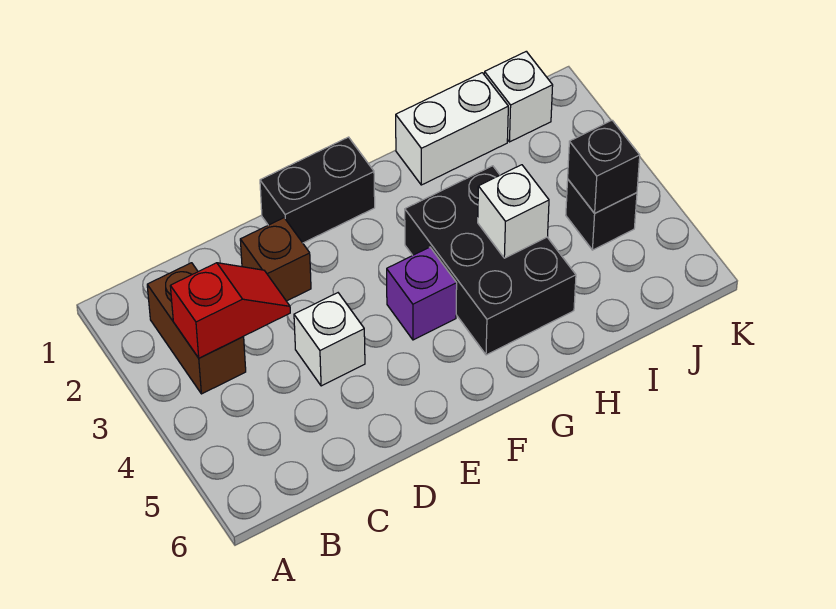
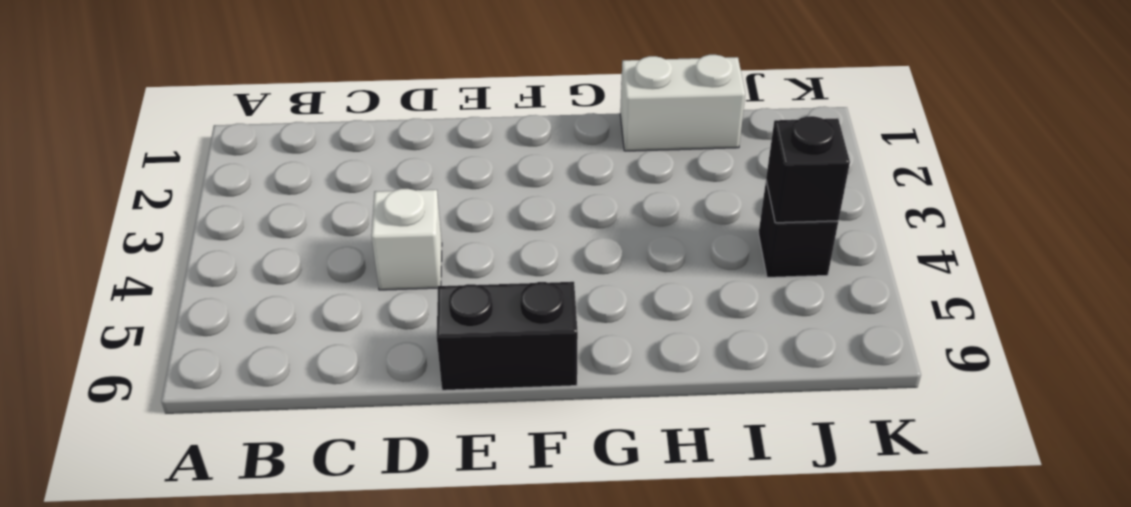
black 1x2 brick [437,282,578,390] -> black 1x2 brick moved to [260,137,375,243]
none -> brown 1x2 brick [147,263,246,394]
none -> brown 1x1 brick [240,218,311,301]
none -> purple 1x1 brick [387,247,457,340]

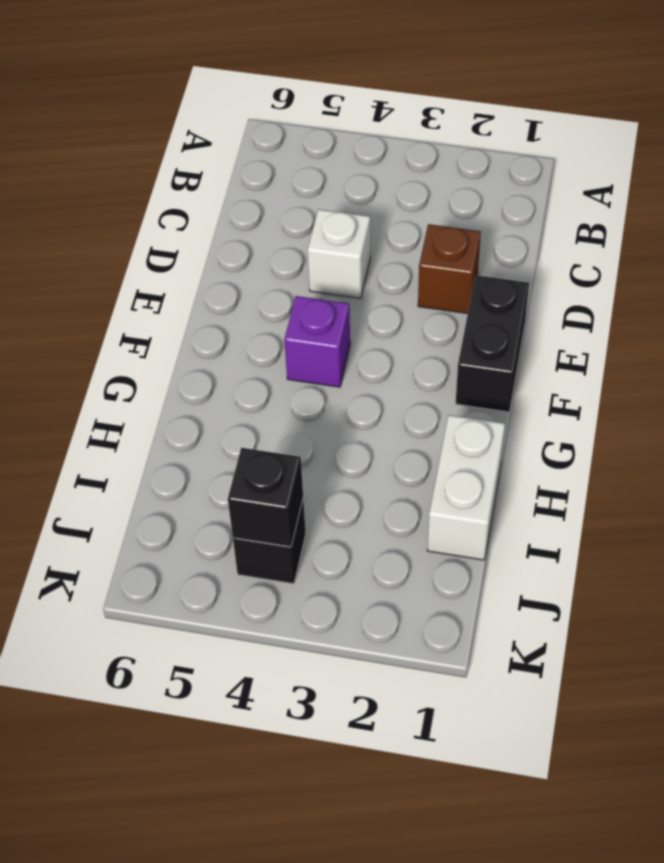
none -> brown 1x2 brick [147,263,246,394]
none -> black 2x3 brick [405,166,576,355]
none -> white 1x1 brick [484,51,553,142]

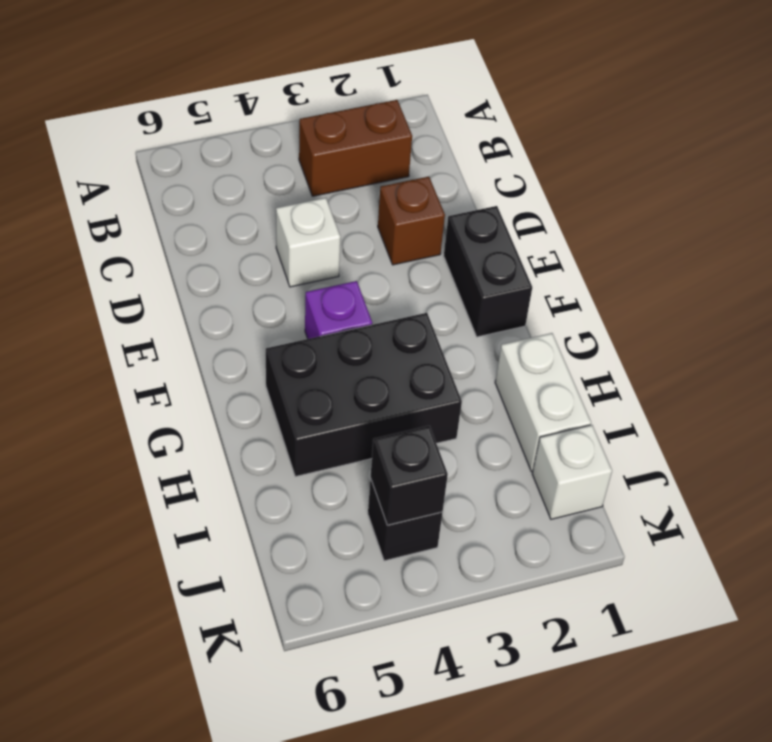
none -> red 1x2 slope [170,263,290,358]
none -> white 1x1 brick [478,165,549,258]

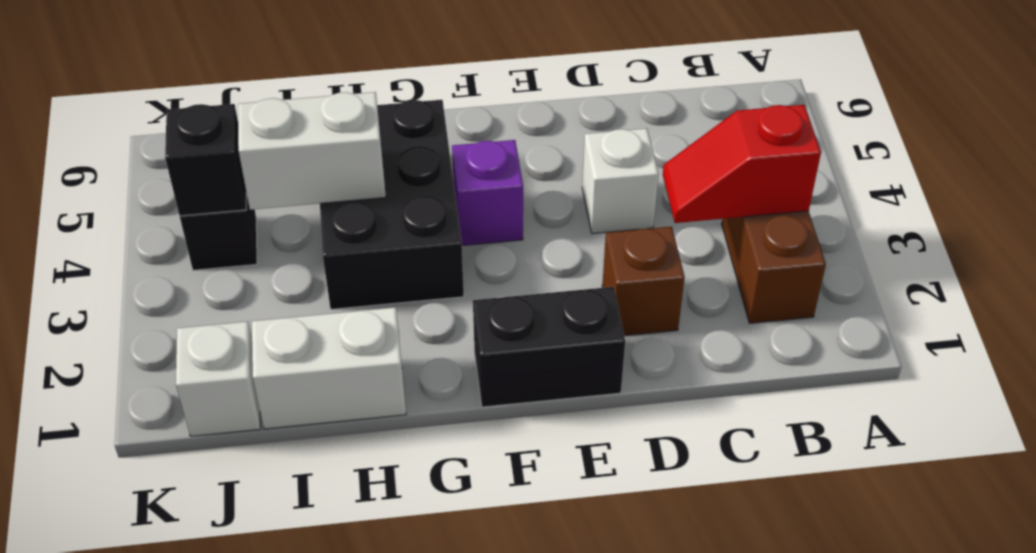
white 1x2 brick [238,92,386,210] -> white 1x1 brick [478,165,549,258]

